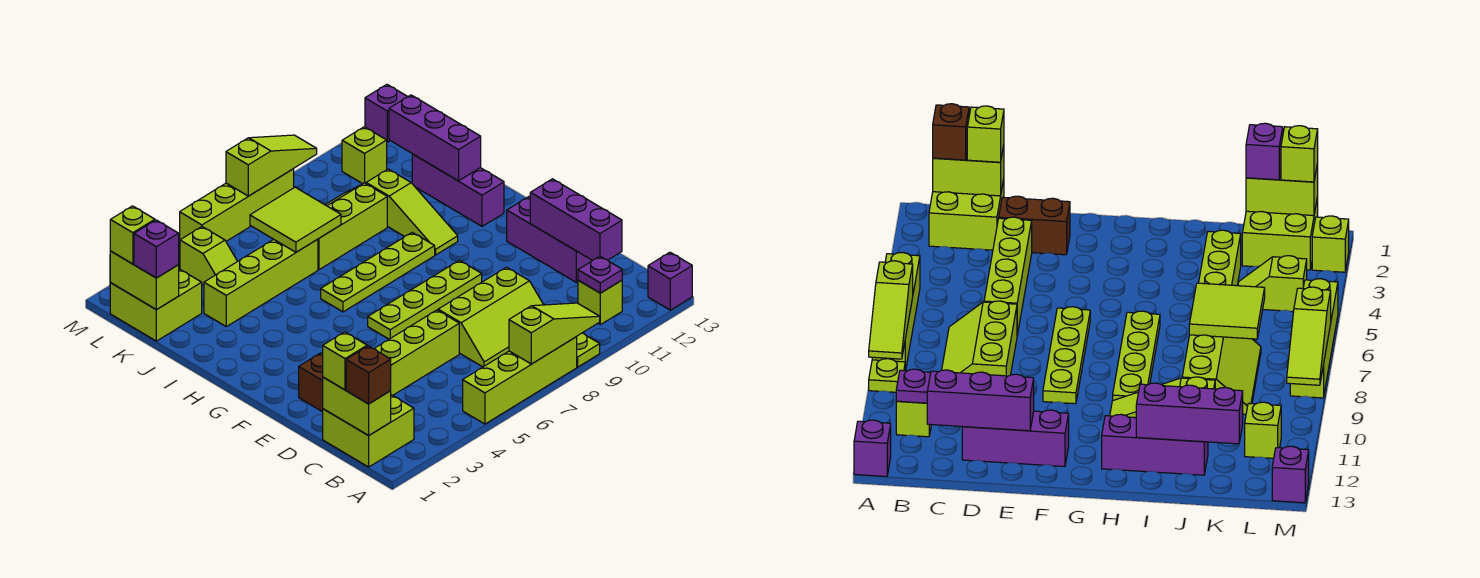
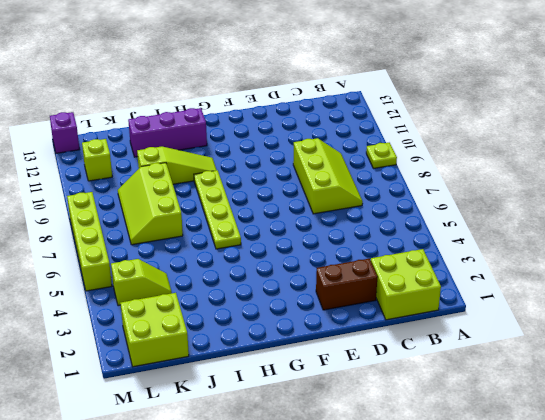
none -> lime 1x4 brick [463,337,577,424]
none -> purple 1x1 brick [648,252,692,310]
none -> lime 1x1 brick [578,280,622,325]
none -> lime 1x4 brick [374,310,459,395]

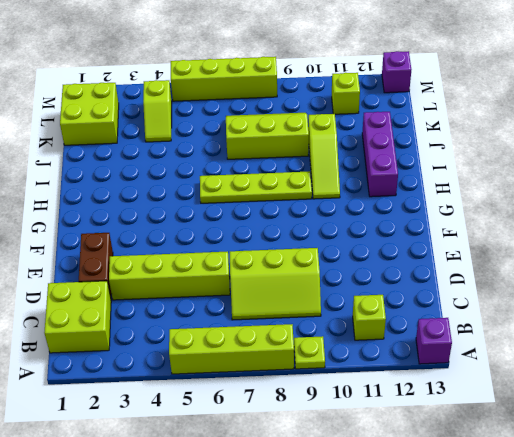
none -> purple 1x3 brick [507,197,592,282]
none -> lime 1x4 plate [368,260,482,339]
none -> lime 1x4 brick [204,239,318,327]
none -> lime 1x1 brick [1312,216,1349,272]

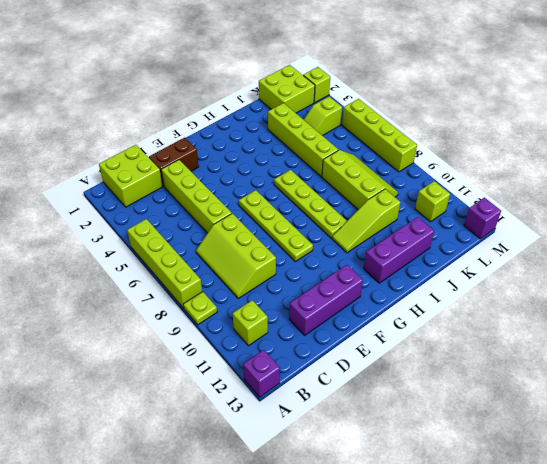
none -> lime 1x3 slope [509,303,600,364]
none -> lime 1x2 brick [323,377,391,436]
none -> purple 1x1 plate [578,256,622,293]
none -> purple 1x3 brick [530,179,622,260]

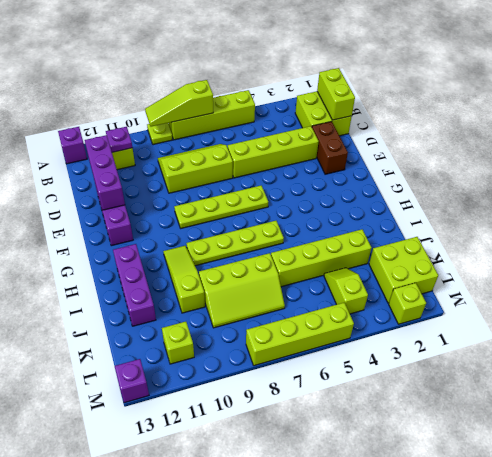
none -> purple 1x3 brick [389,95,481,181]
none -> lime 2x2 tile [250,187,341,252]
none -> lime 1x2 brick [110,251,179,310]
none -> lime 1x3 slope [226,135,317,196]

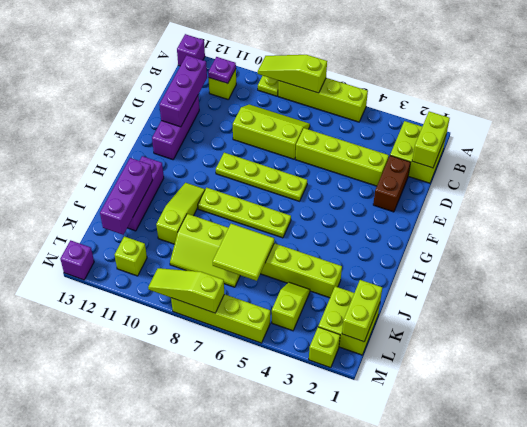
none -> brown 1x1 brick [346,346,391,404]
none -> lime 1x1 brick [323,332,367,390]
none -> purple 1x1 brick [134,220,179,278]
none -> lime 1x1 brick [110,206,155,264]

